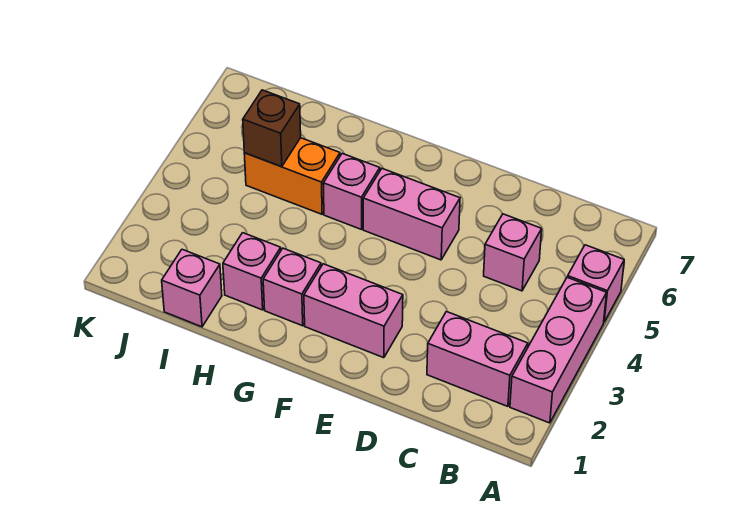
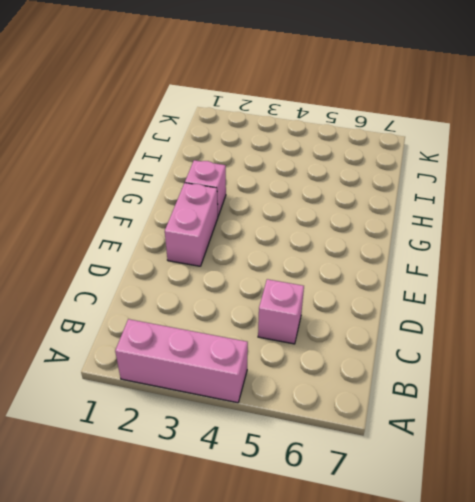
none -> pink 1x1 brick [568,245,624,322]
none -> pink 1x2 brick [427,312,528,406]
none -> pink 1x2 brick [363,169,460,260]

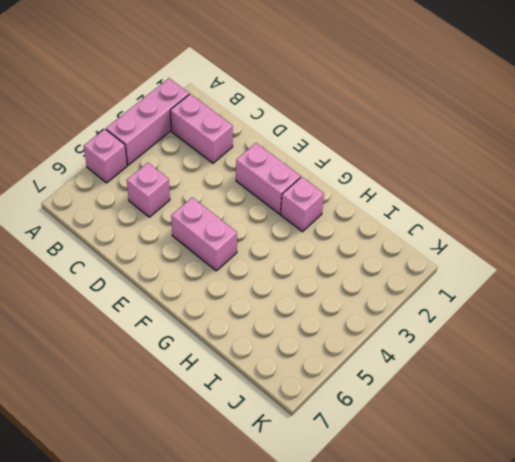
none -> pink 1x1 brick [323,153,380,229]
none -> pink 1x1 brick [223,233,281,310]
none -> orange 1x2 brick [244,138,340,214]

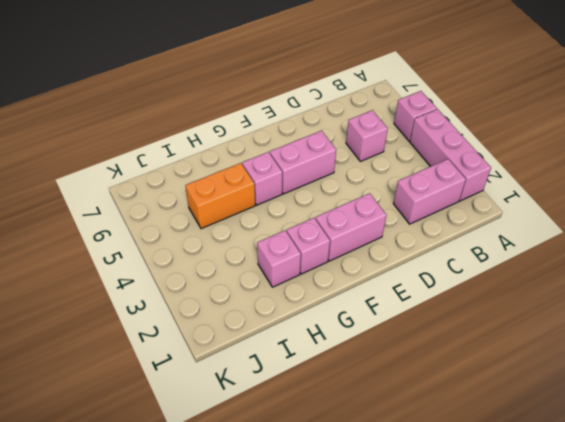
none -> pink 1x1 brick [162,249,222,327]
none -> brown 1x1 brick [243,90,301,167]

